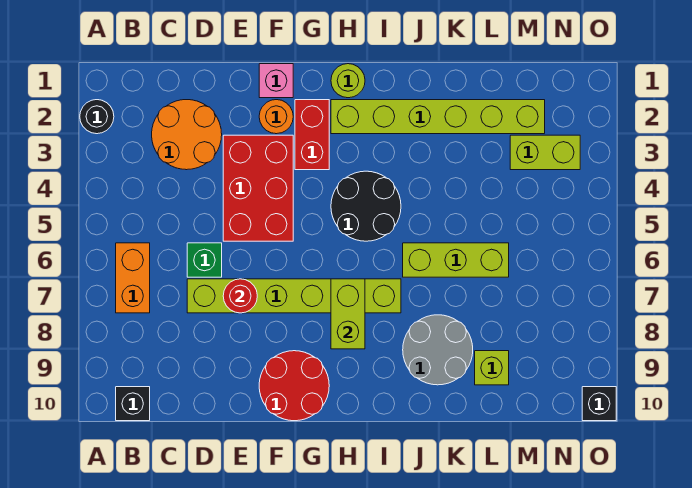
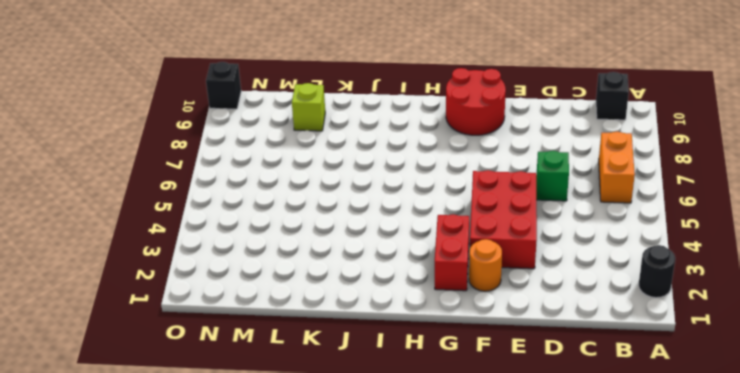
none -> orange 2x2 round brick [152,100,222,170]
none -> lime 1x6 brick [187,279,401,313]
none -> pink 1x1 brick [259,64,293,98]

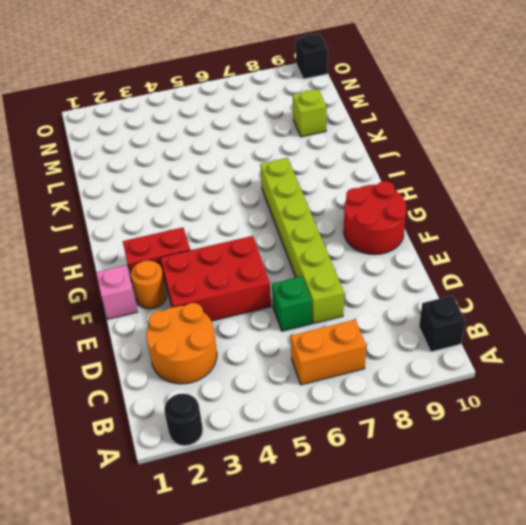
none -> lime 1x1 round brick [331,64,365,98]
none -> lime 1x6 brick [331,100,545,134]
none -> black 2x2 round brick [331,171,401,241]

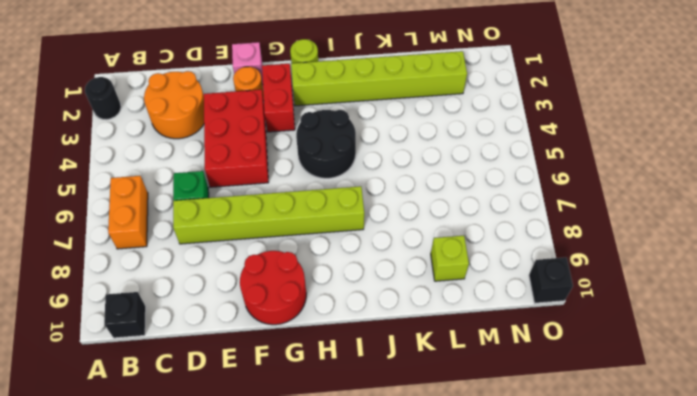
none -> lime 1x3 brick [403,243,509,277]
none -> grey 2x2 round brick [403,315,473,385]
none -> lime 1x2 brick [510,135,580,170]

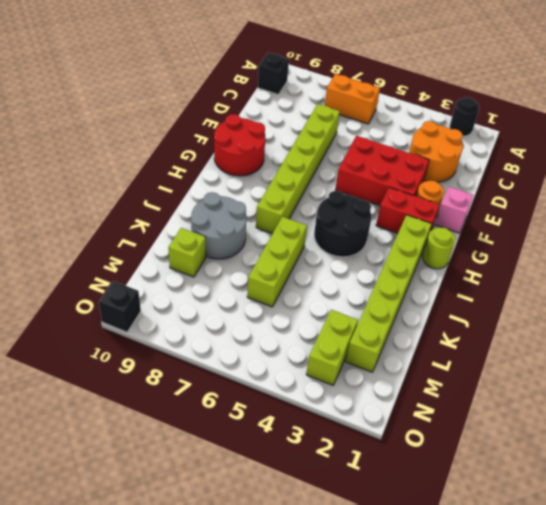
none -> green 1x1 brick [187,243,222,277]
none -> red 1x1 round brick [223,279,257,313]
none -> lime 1x2 brick [331,279,365,349]

